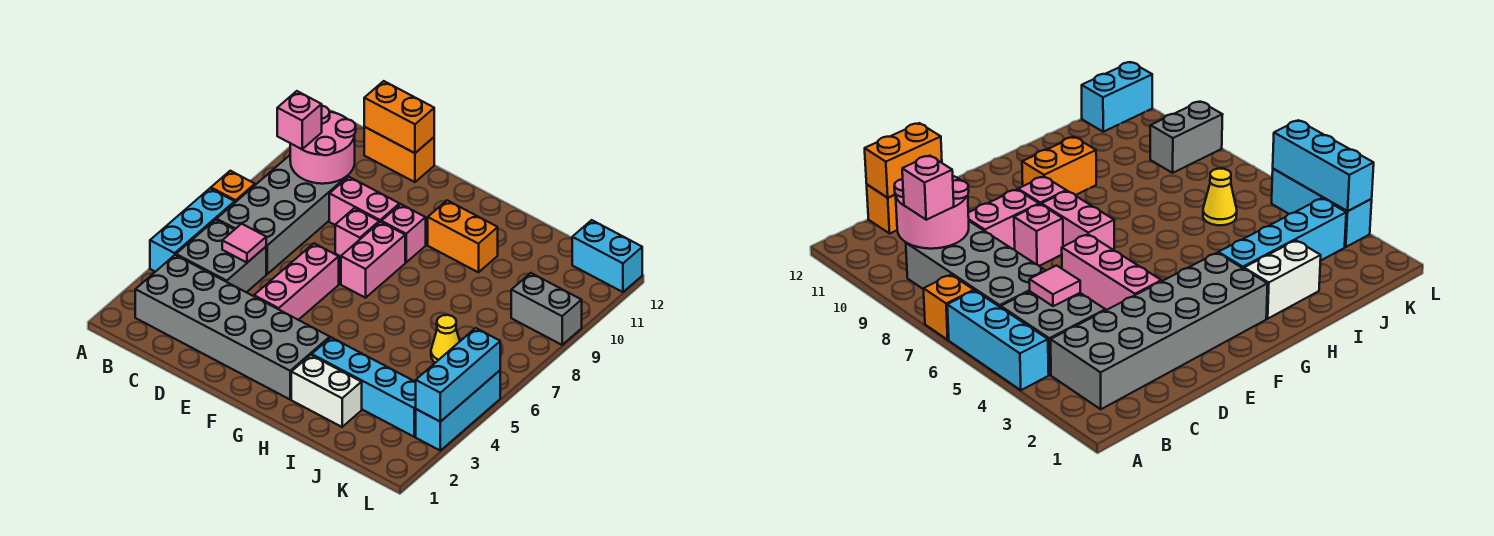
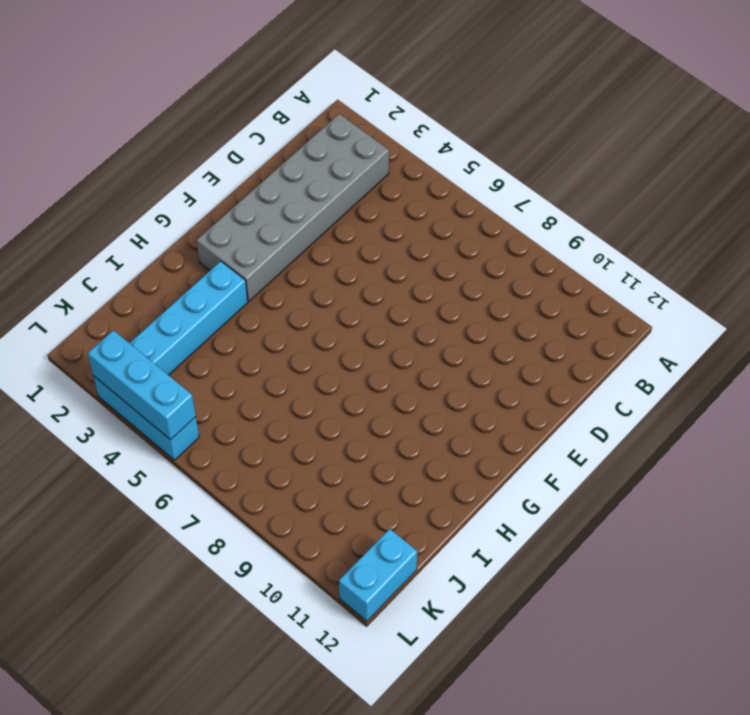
none -> cyan 1x3 brick [150,188,235,272]
none -> orange 1x1 brick [211,171,255,202]
none -> grey 2x2 brick [176,220,266,292]

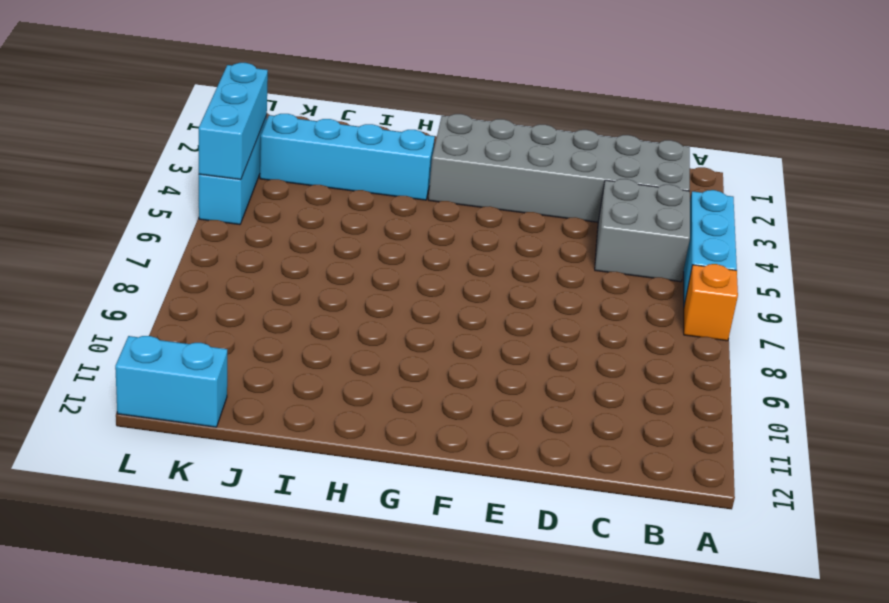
none -> grey 2x4 brick [217,155,348,274]
none -> orange 1x2 brick [364,127,434,182]
none -> pink 1x2 brick [329,177,400,225]

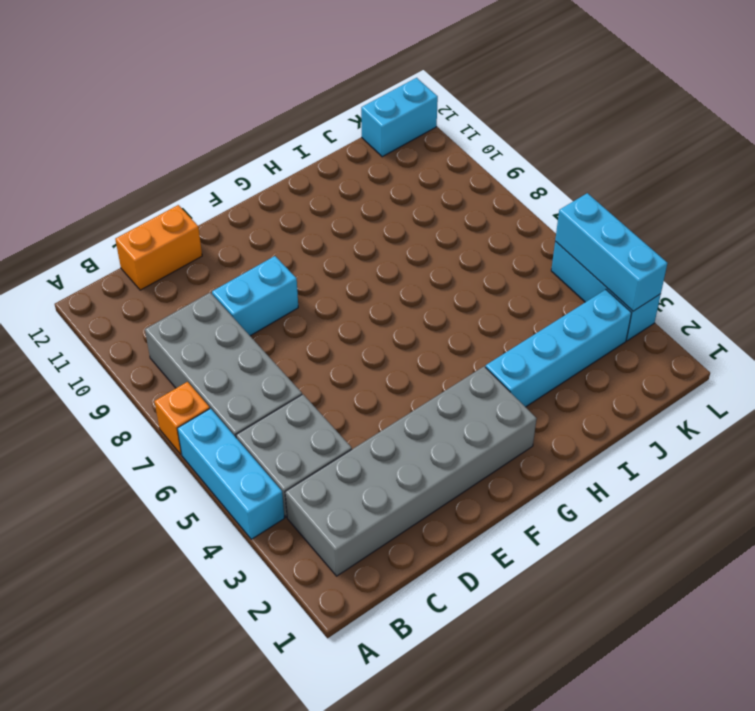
cyan 1x2 brick [212,256,298,336] -> pink 1x2 brick [329,177,400,225]
none -> pink 1x3 brick [254,243,339,320]
none -> pink 1x1 brick [335,208,379,256]
none -> pink 1x2 brick [341,222,405,298]

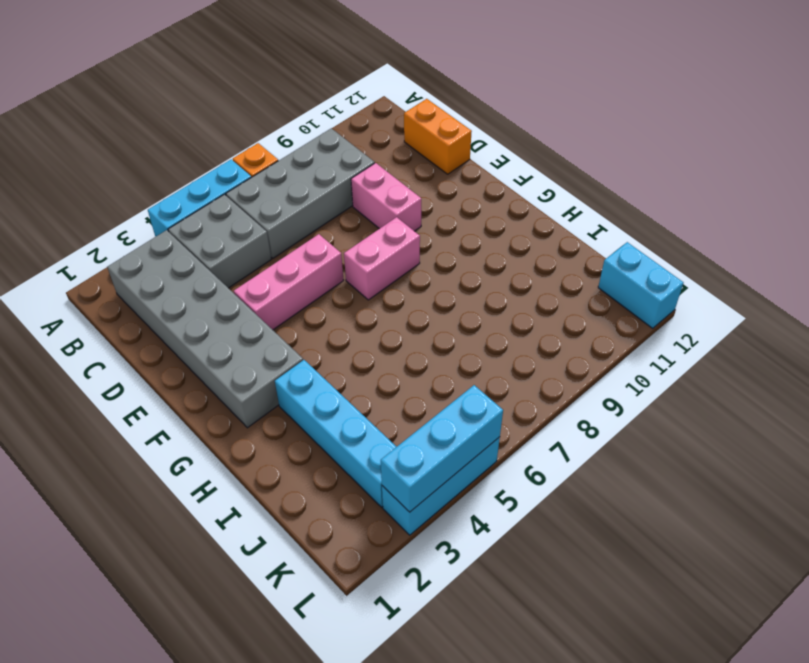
none -> pink 1x1 brick [335,208,379,256]
none -> pink 1x1 brick [381,204,426,262]
none -> orange 1x2 brick [428,200,498,272]

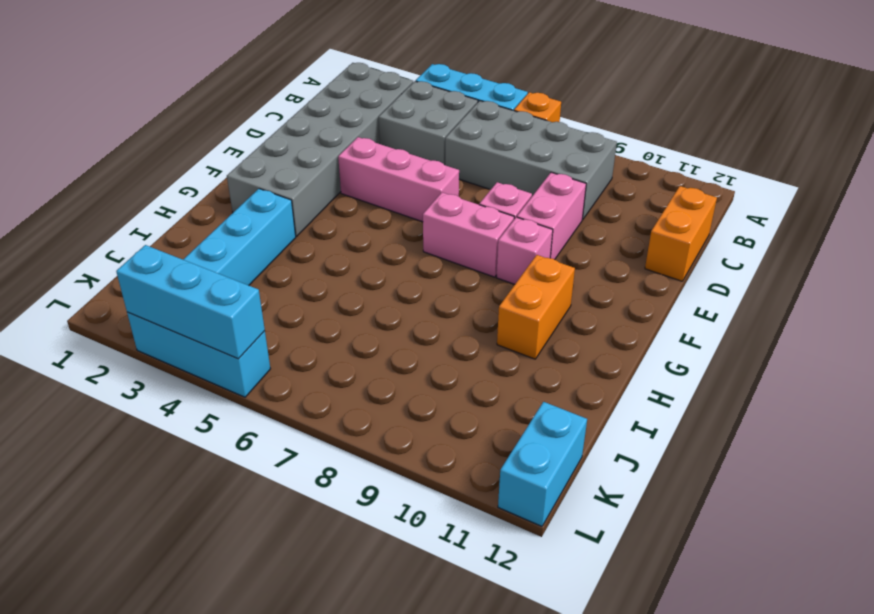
none -> white 1x2 brick [291,355,362,427]
none -> yellow 1x1 cone [431,315,460,363]
none -> grey 1x2 brick [511,273,582,345]

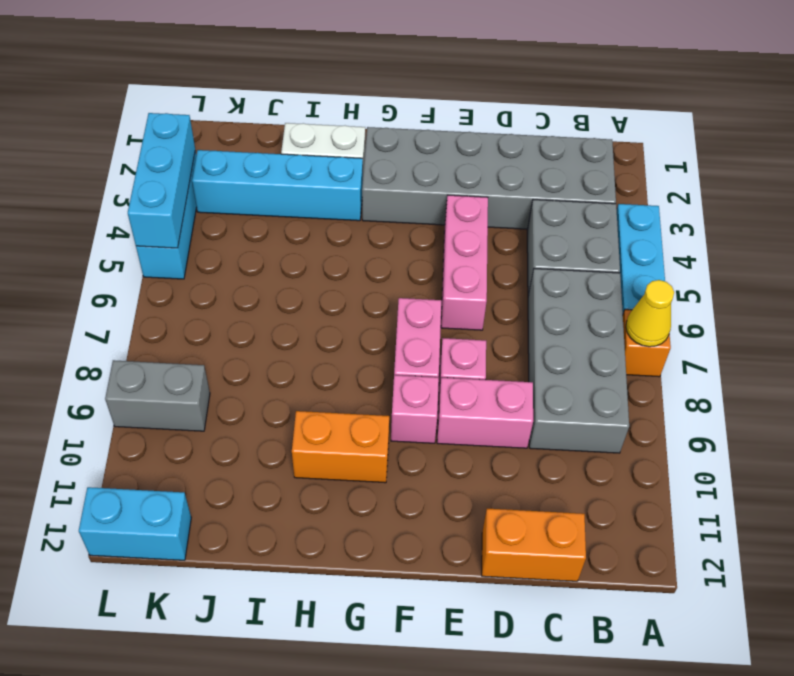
yellow 1x1 cone [626,280,674,347] -> yellow 1x1 cone moved to [431,315,460,363]
none -> pink 2x2 round brick [290,106,356,184]
none -> pink 1x1 tile [222,224,266,263]
none -> orange 1x2 brick [364,81,434,153]

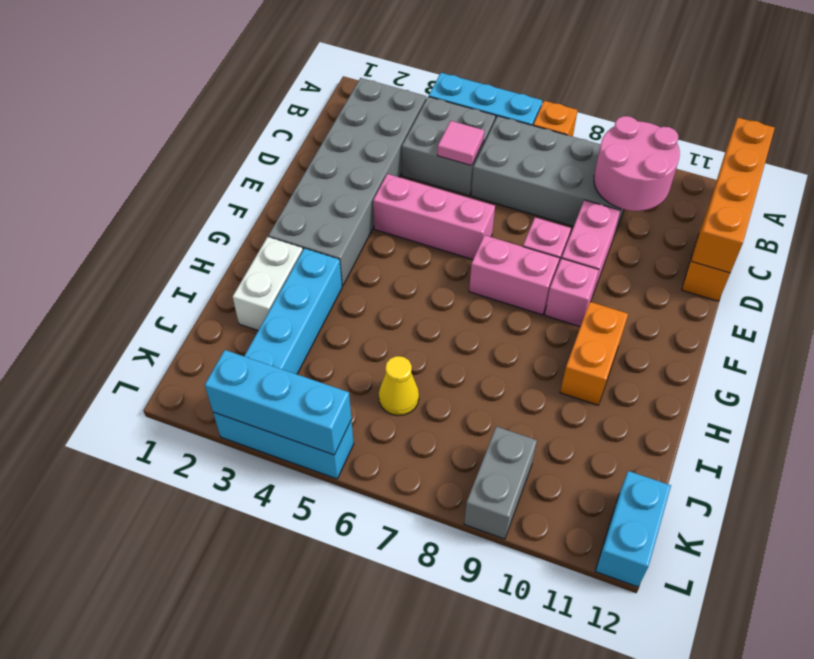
orange 1x4 brick [692,118,775,273] -> orange 1x2 brick [364,81,434,153]
none -> pink 1x1 brick [277,91,322,149]

